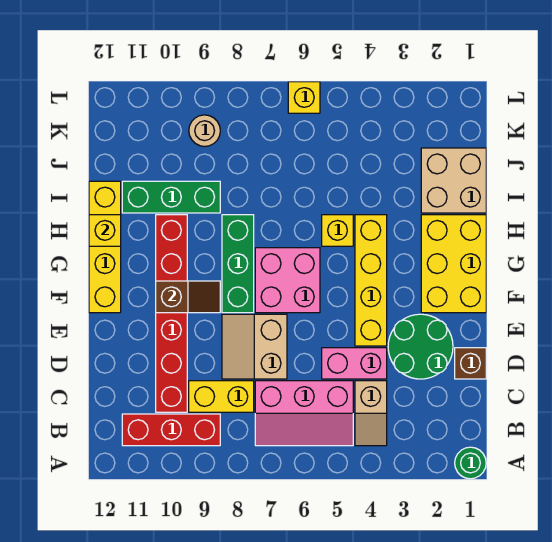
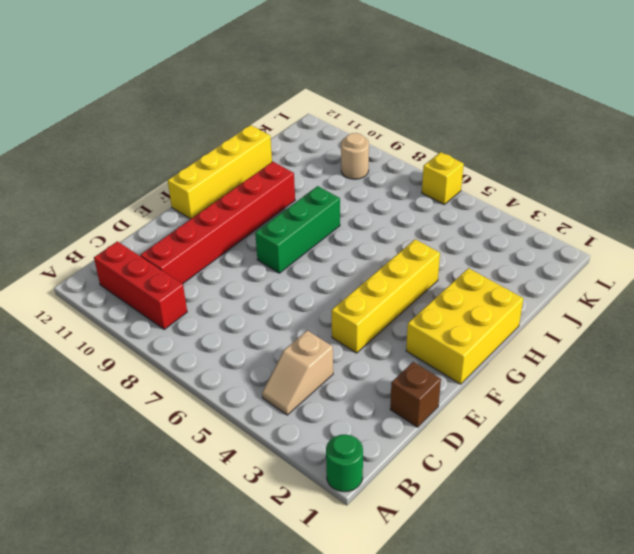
none -> pink 2x3 slope [255,381,353,446]
none -> yellow 1x2 brick [189,381,254,412]
none -> green 2x2 round brick [388,314,453,379]

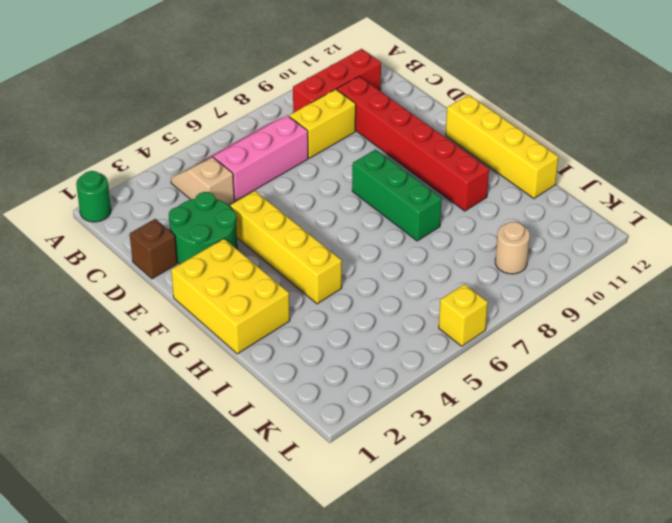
none -> pink 1x2 brick [322,348,387,379]
none -> tan 2x2 slope [222,314,287,379]
none -> pink 2x2 brick [255,248,320,313]

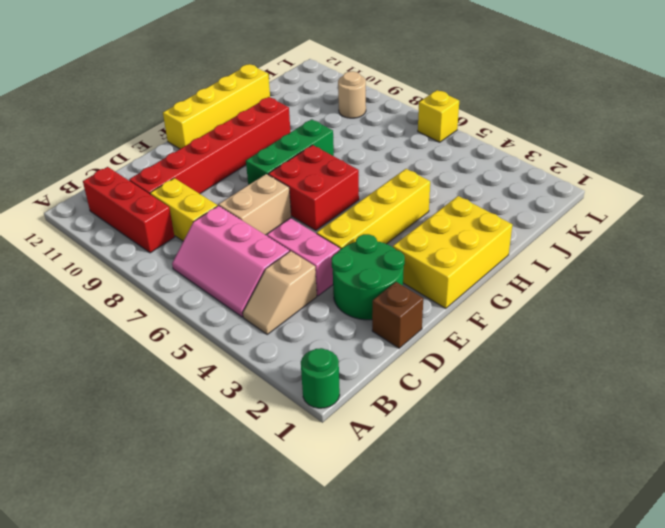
red 2x2 brick [268,145,359,230] -> pink 2x2 brick [255,248,320,313]
none -> yellow 1x1 brick [322,215,353,246]
none -> tan 2x2 brick [421,148,486,213]
none -> green 1x3 brick [122,181,220,213]

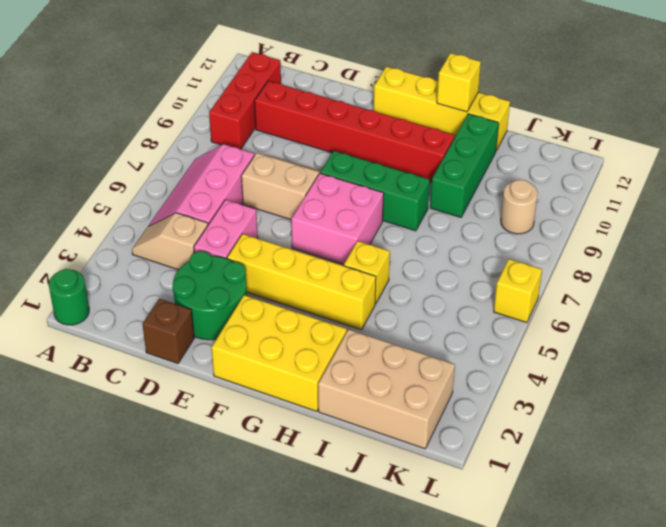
tan 2x3 brick [318,329,455,449] -> tan 2x2 brick [421,148,486,213]
none -> yellow 1x2 brick [189,381,254,412]
none -> brown 1x2 slope [156,281,220,313]

